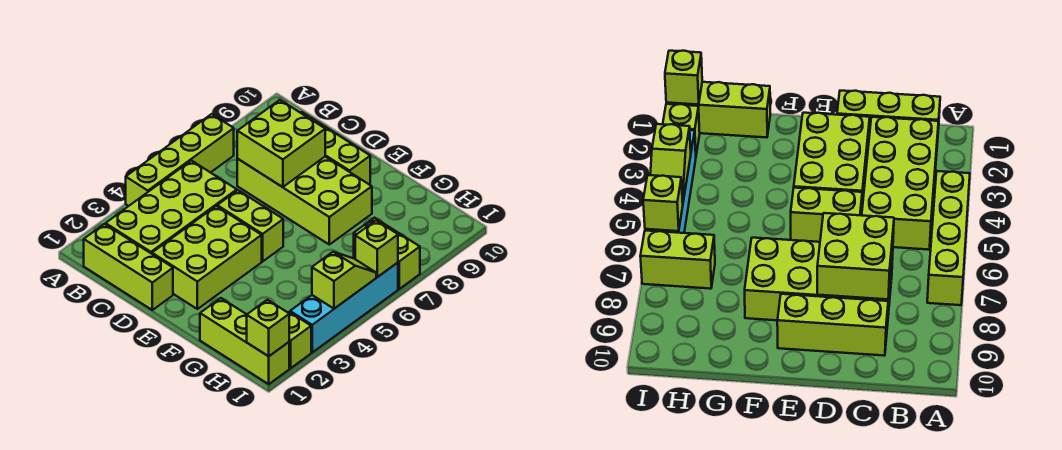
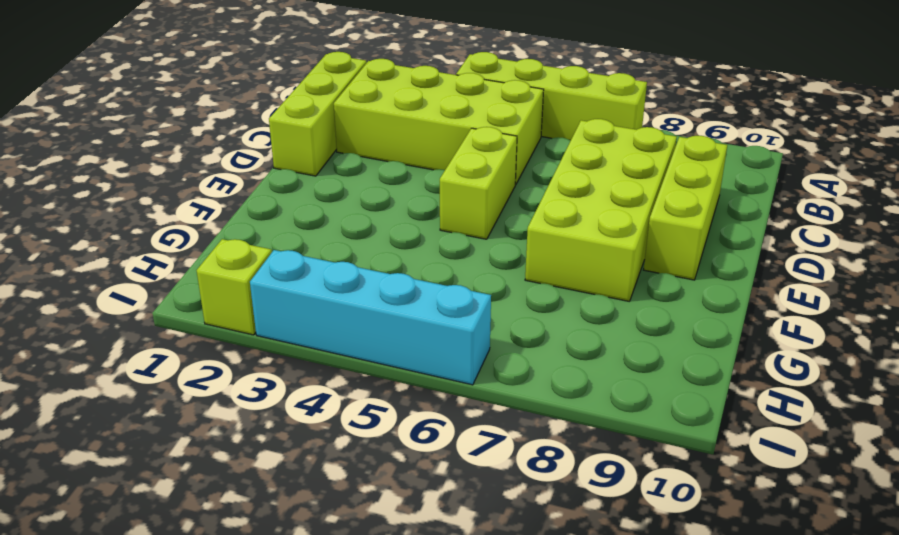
none -> lime 2x3 brick [152,206,262,309]
none -> lime 1x3 brick [200,298,289,384]
none -> lime 1x2 brick [354,218,420,289]

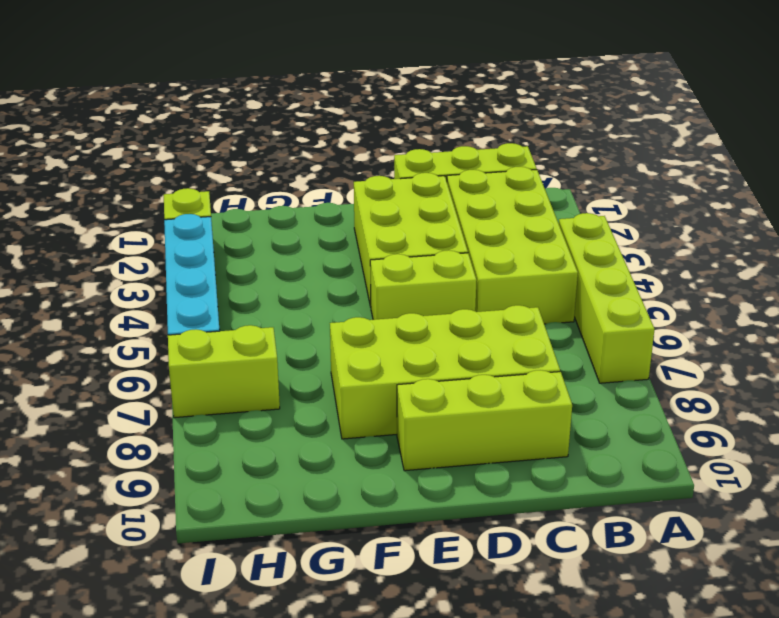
none -> lime 1x3 brick [200,298,289,384]
none -> lime 2x2 brick [237,100,325,187]
none -> lime 1x1 brick [247,300,289,356]

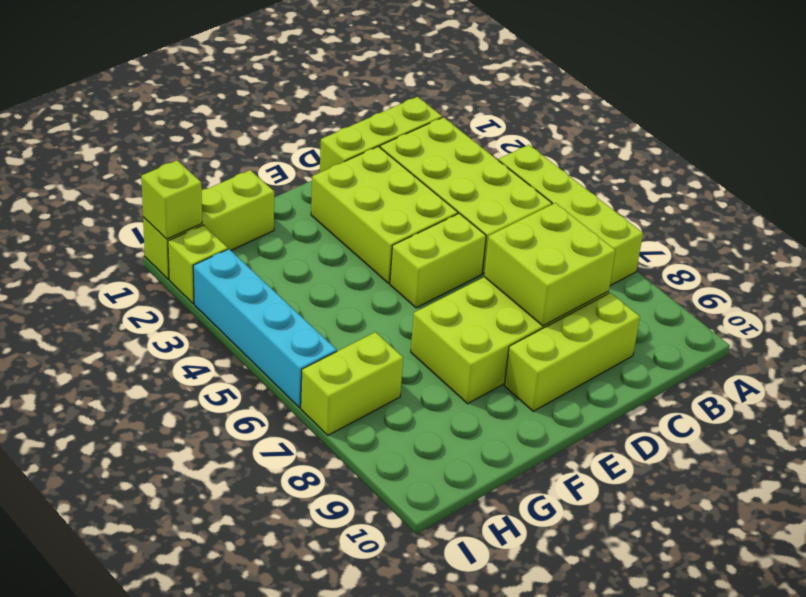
none -> lime 1x2 slope [312,252,376,309]
none -> lime 1x1 brick [355,221,398,277]

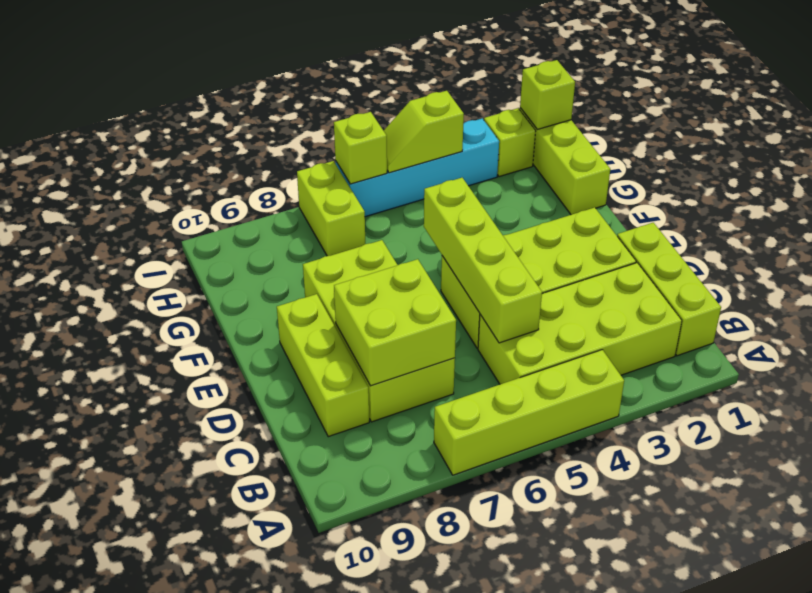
lime 1x4 brick [424,178,542,343] -> none

